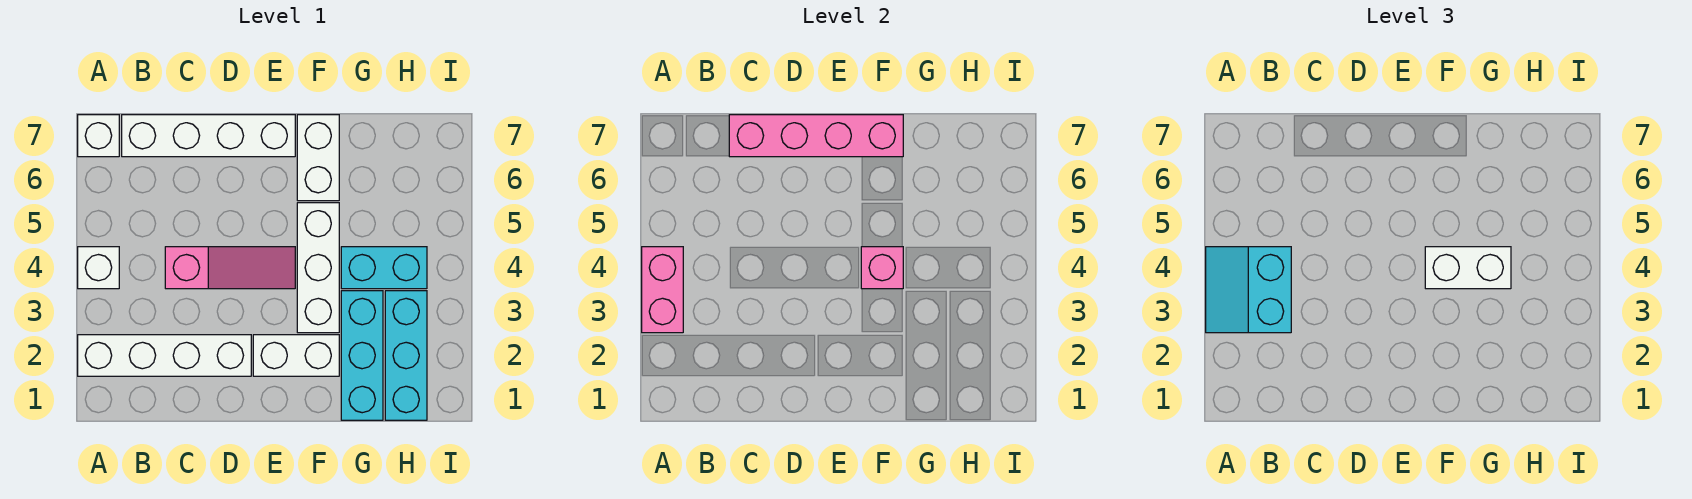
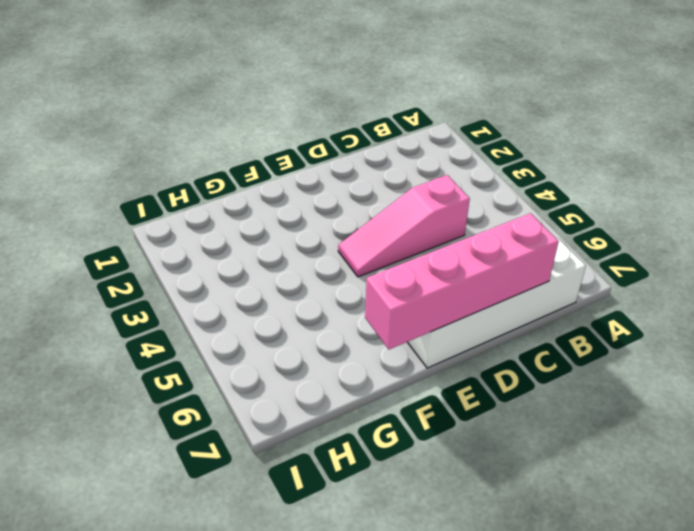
none -> white 1x4 brick [78,335,251,376]
none -> white 1x1 brick [78,247,119,289]
none -> white 1x1 brick [78,115,119,157]

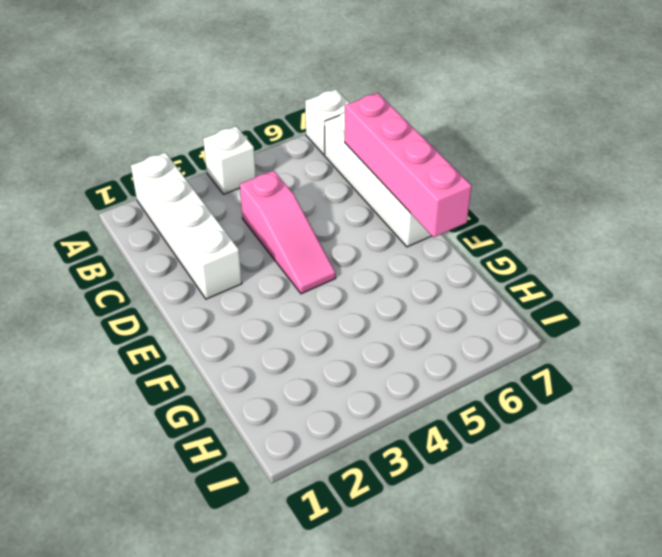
none -> white 1x2 brick [253,335,339,376]
none -> white 1x3 brick [297,203,339,333]
none -> white 1x2 brick [297,115,339,201]

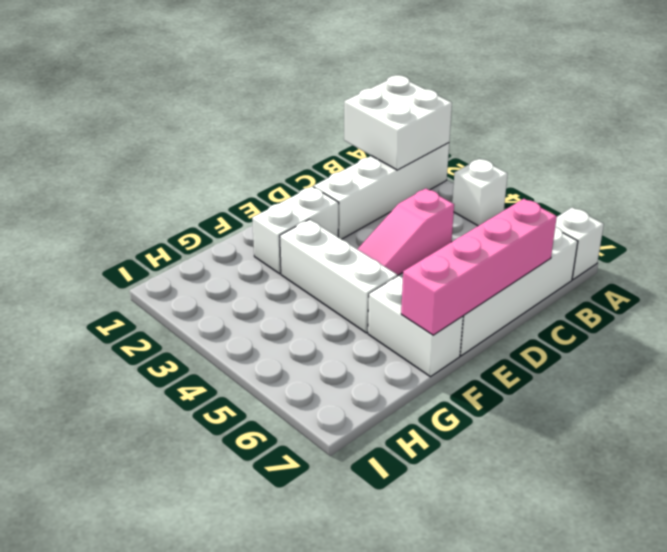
white 2x2 brick [344,75,452,170] -> none
none -> cyan 1x3 brick [341,291,383,420]
none -> cyan 1x2 brick [341,247,427,289]
none -> cyan 1x3 brick [385,291,427,420]

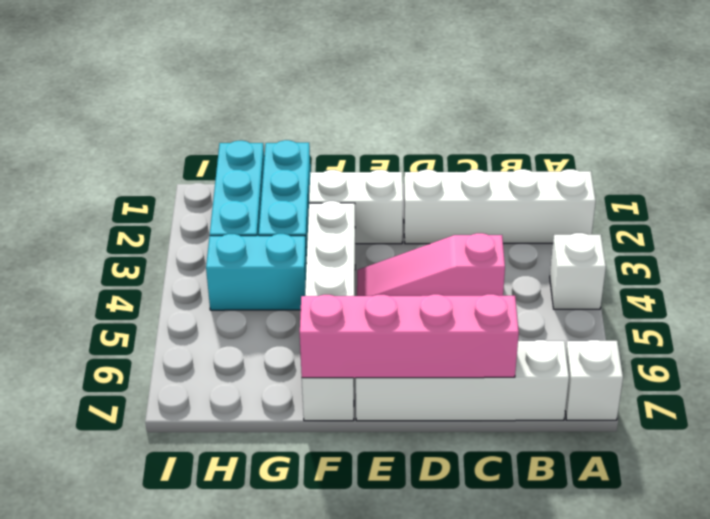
none -> pink 1x2 brick [642,247,683,333]
none -> pink 1x1 brick [861,247,903,289]
none -> cyan 2x2 slope [1206,247,1291,333]

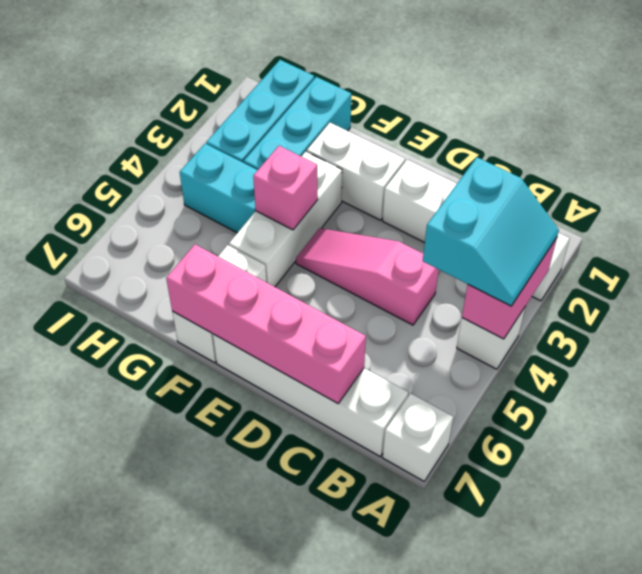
none -> white 1x2 brick [1425,247,1511,289]

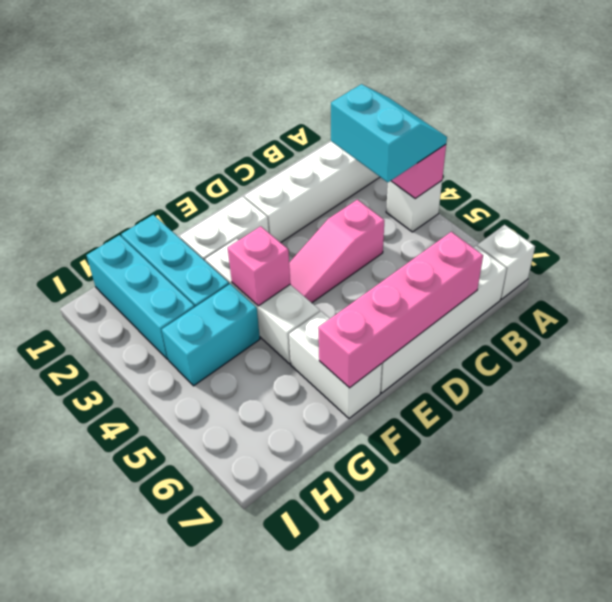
none -> white 1x2 brick [1425,247,1511,289]

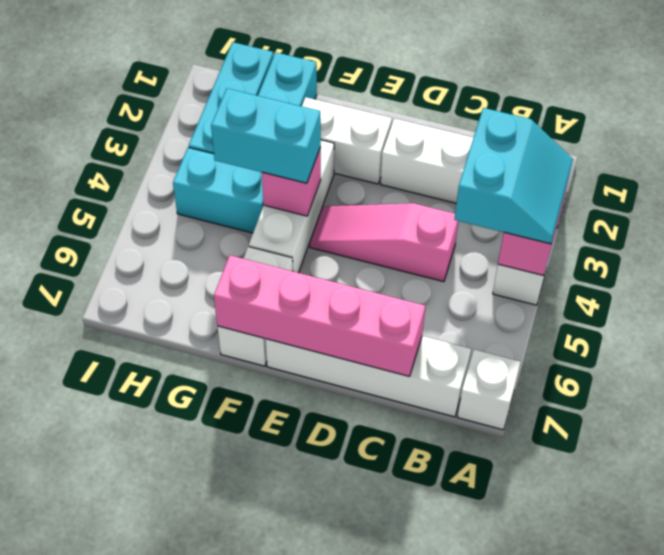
cyan 1x2 brick [211,89,321,183] -> white 1x2 brick [1425,247,1511,289]

